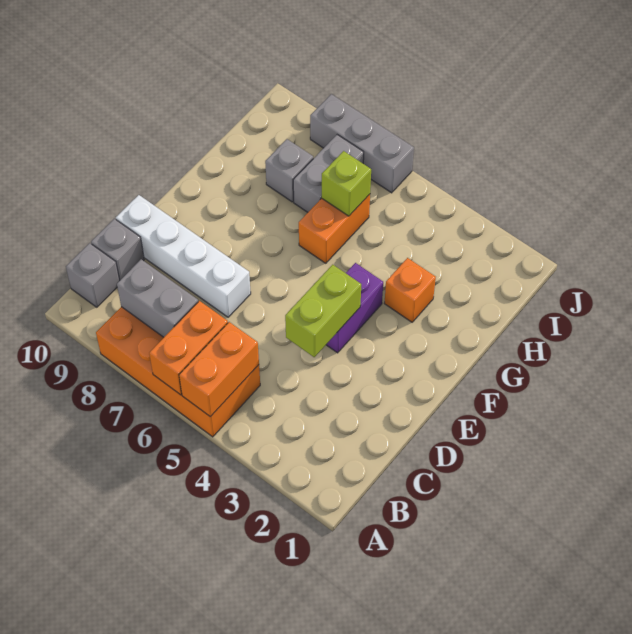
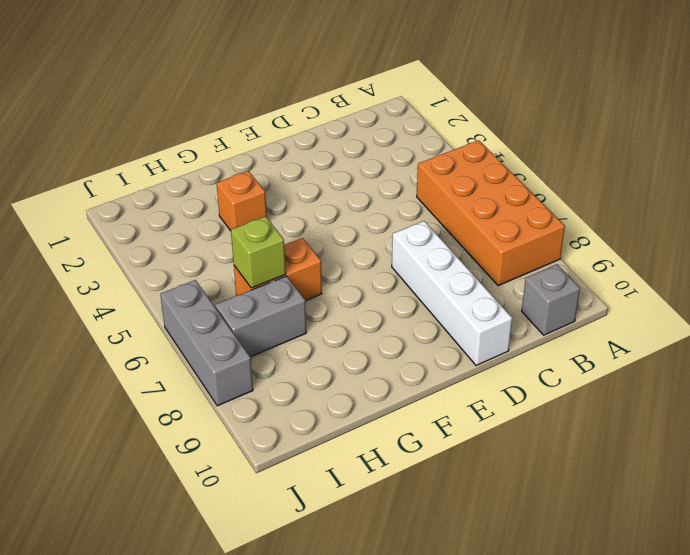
none -> grey 1x1 brick [91,219,144,280]
none -> purple 1x2 brick [326,263,383,353]
none -> grey 1x1 brick [265,139,313,202]

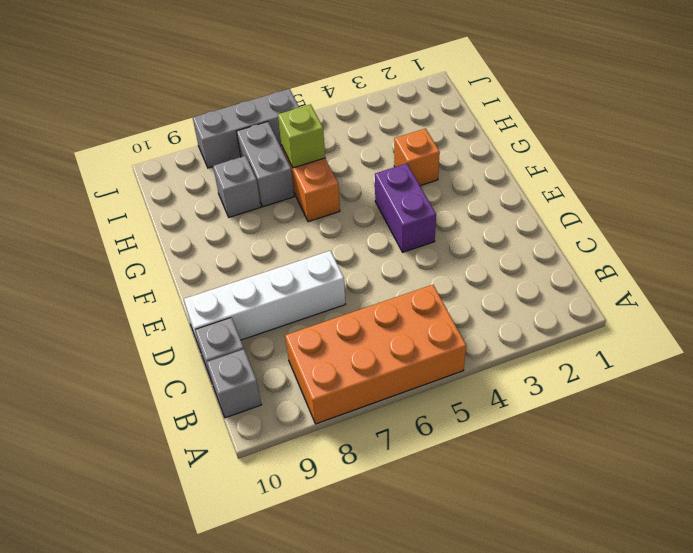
none -> orange 1x2 brick [179,322,259,417]
none -> orange 1x2 brick [149,301,228,395]
none -> grey 1x2 brick [117,259,198,337]

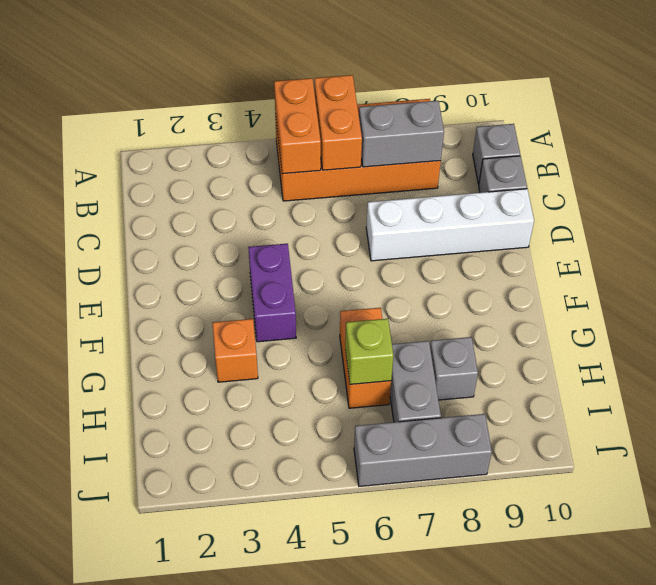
none -> lime 1x2 brick [285,265,361,357]

